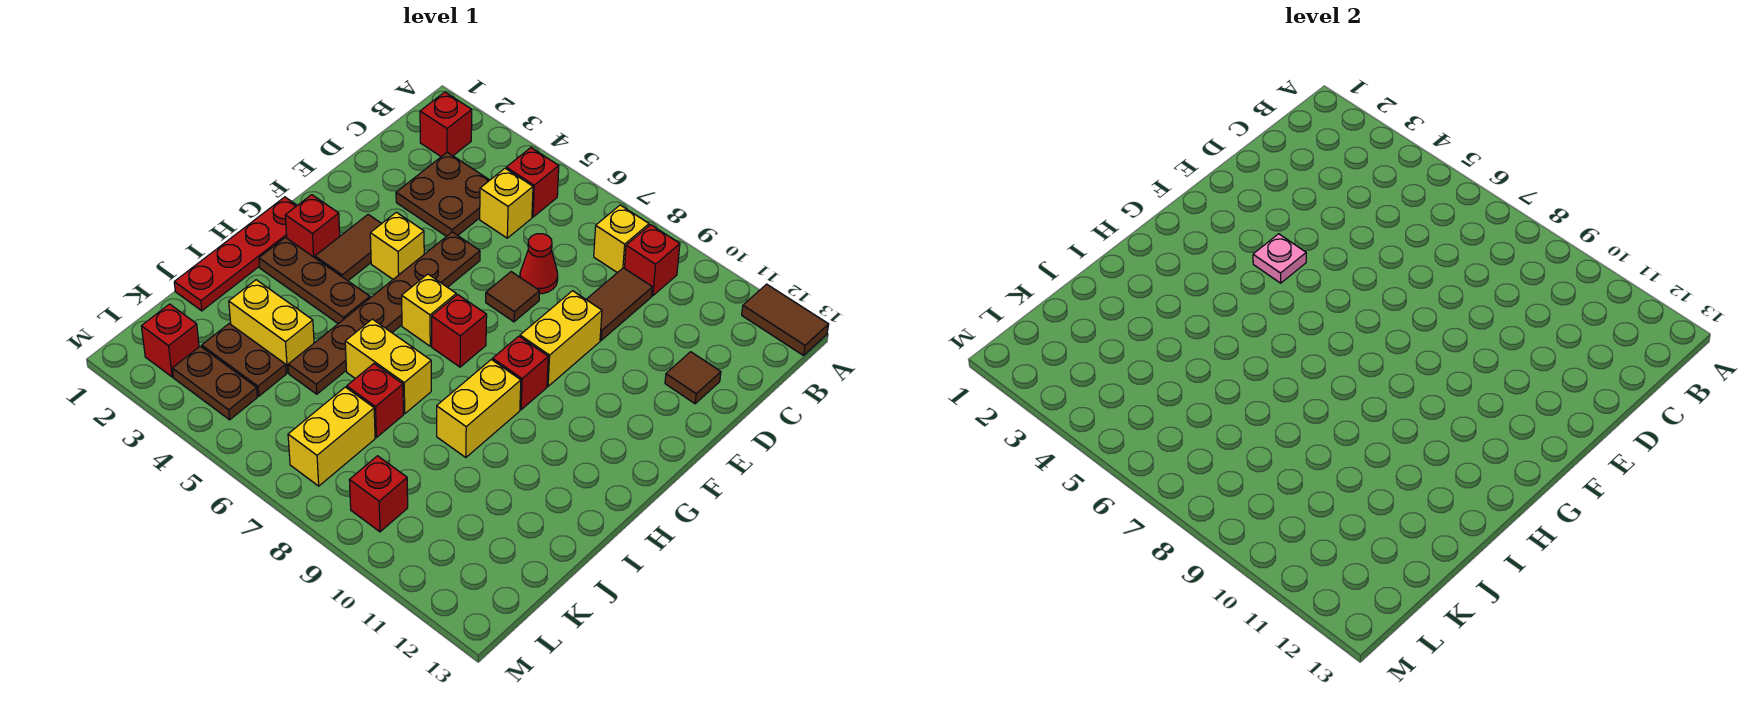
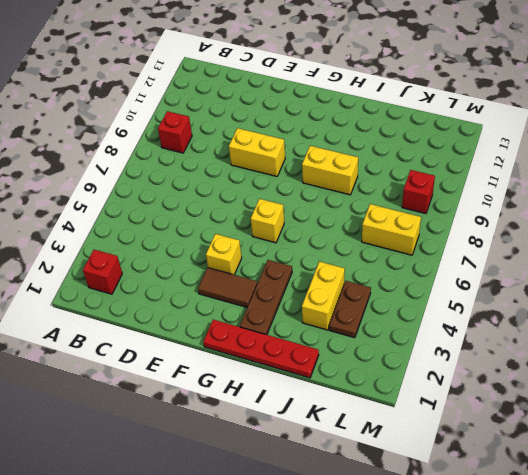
none -> brown 1x2 tile [742,284,829,355]
none -> red 1x1 brick [506,148,559,217]
none -> yellow 1x1 brick [594,205,649,273]
none -> brown 2x2 plate [396,152,490,236]

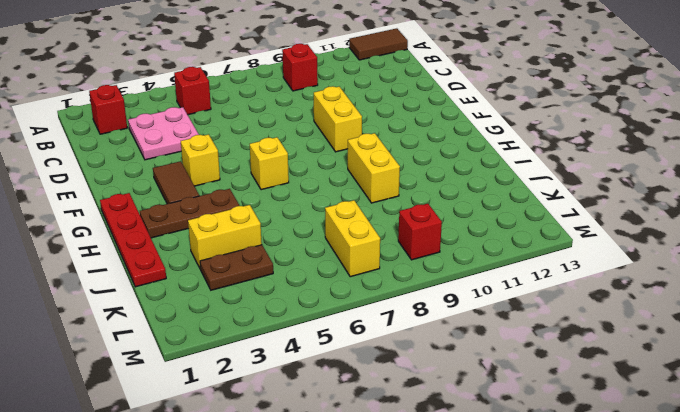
pink 2x2 plate [128,107,199,160] -> brown 2x2 plate [396,152,490,236]
none -> yellow 1x1 brick [594,205,649,273]
none -> yellow 1x1 brick [480,168,533,238]
none -> brown 1x2 tile [586,268,652,340]
none -> red 1x1 cone [520,234,558,294]

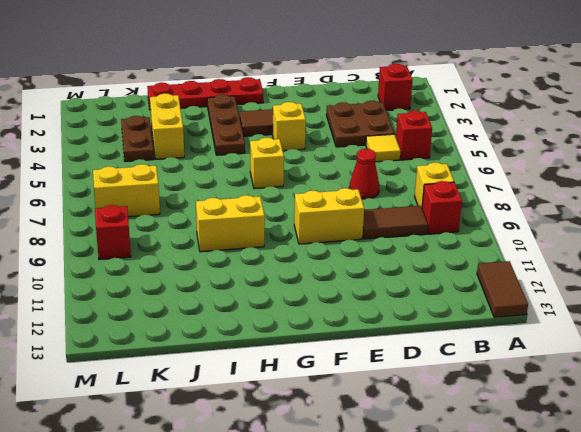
yellow 1x1 tile [366,134,401,162] -> yellow 1x1 brick [480,168,533,238]
none -> brown 1x1 tile [665,352,721,404]
none -> brown 1x6 plate [288,232,480,394]
none -> brown 1x1 tile [486,272,540,322]
none -> red 1x1 brick [285,195,340,258]

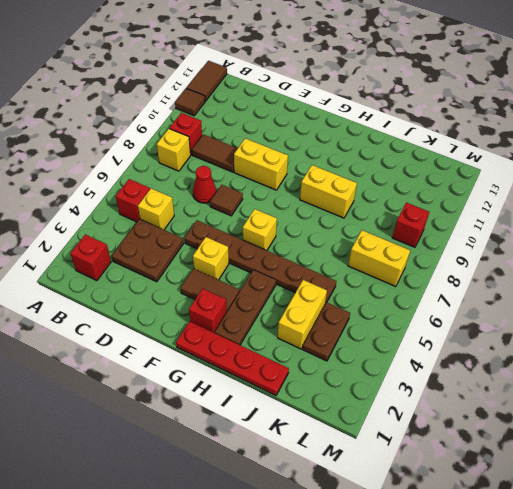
brown 1x1 tile [175,88,205,116] -> brown 1x1 tile moved to [665,352,721,404]
none -> red 1x1 brick [432,295,487,367]
none -> red 1x1 brick [493,336,548,410]
none -> yellow 1x2 brick [345,319,431,414]
none -> red 1x1 brick [347,364,403,438]

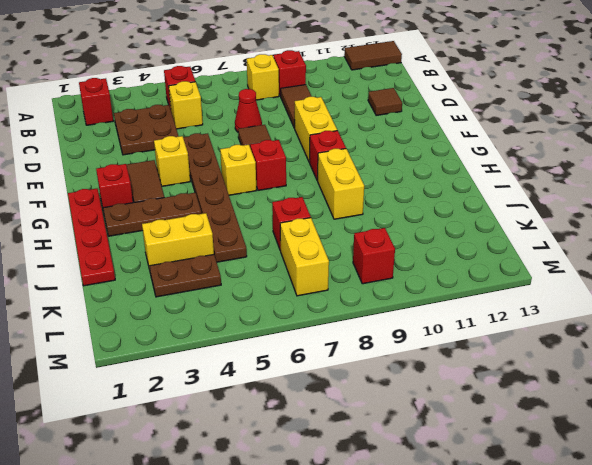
none -> yellow 1x2 brick [345,319,431,414]
none -> red 1x1 brick [141,304,199,377]
none -> brown 1x2 plate [172,346,257,420]
none -> pink 1x1 plate [1253,234,1306,283]

